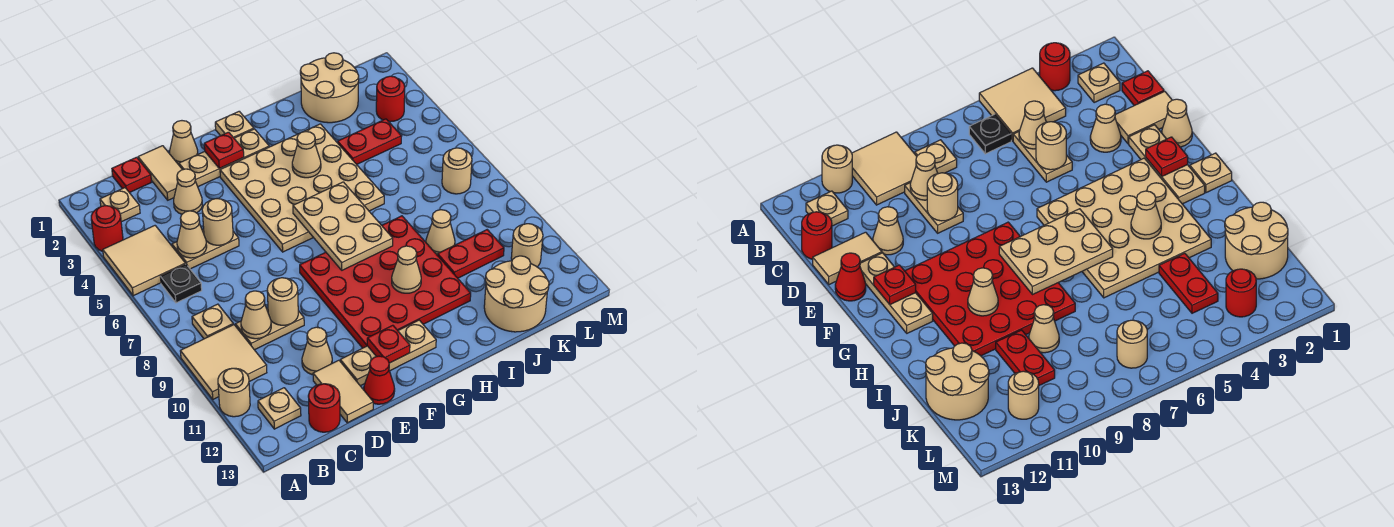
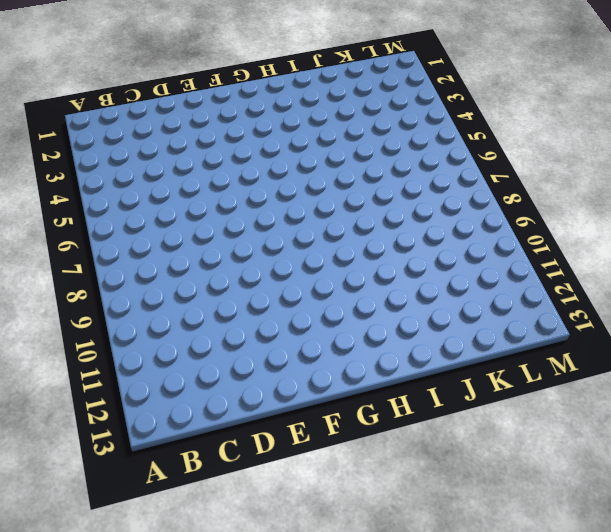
none -> red 1x1 round brick [91,206,123,251]
none -> tan 2x2 tile [103,226,185,296]
none -> tan 2x2 tile [180,325,267,399]
none -> tan 1x1 round brick [218,368,250,417]

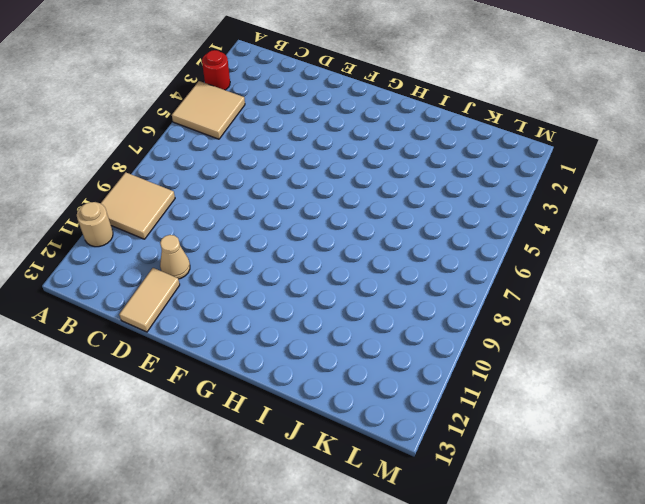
none -> tan 1x1 plate [100,188,140,222]
none -> black 1x1 plate [160,264,202,303]
none -> tan 1x1 plate [192,304,233,339]
none -> tan 1x1 plate [258,388,301,429]

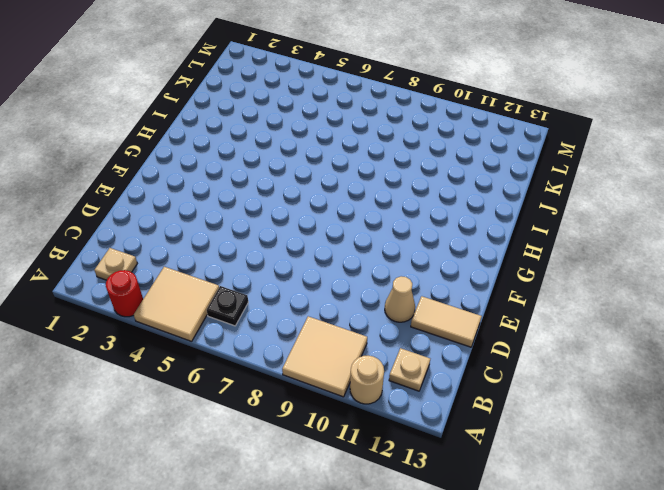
none -> tan 1x1 plate [192,304,233,339]
none -> red 1x1 plate [112,157,151,193]
none -> tan 1x2 plate [172,229,239,269]
none -> tan 1x2 plate [235,308,304,350]

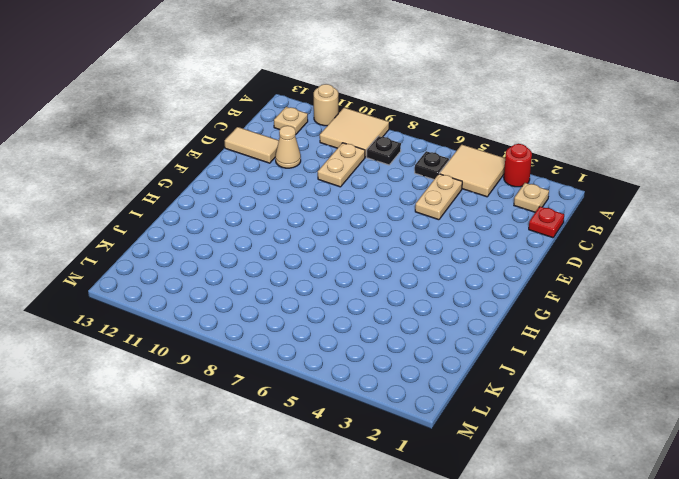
black 1x1 plate [367,136,401,165] -> tan 1x1 plate [192,304,233,339]
none -> red 1x1 round brick [308,384,340,432]
none -> tan 1x2 tile [138,146,182,200]
none -> tan 1x1 cone [174,169,202,214]
none -> tan 1x1 cone [170,121,198,165]

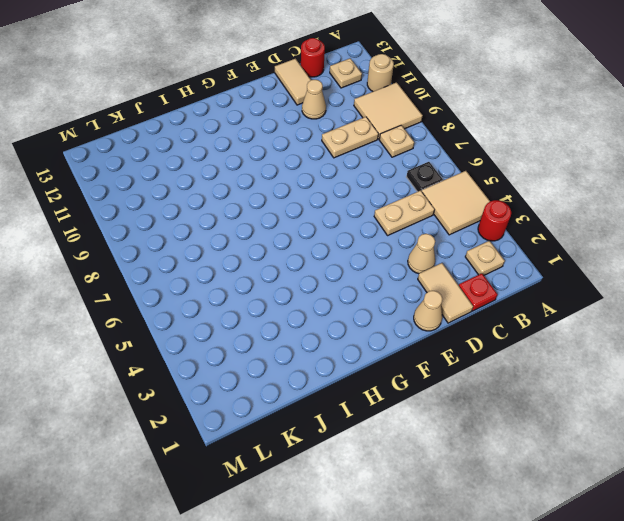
none -> tan 1x3 plate [179,129,269,187]
none -> tan 1x3 plate [340,320,436,386]
none -> red 1x1 cone [364,356,395,404]
none -> tan 4x4 plate [220,124,384,252]

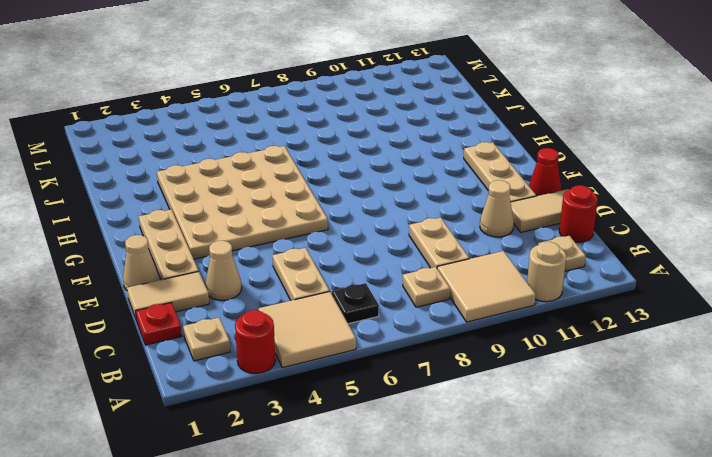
none -> red 4x4 plate [300,216,471,348]
none -> tan 1x1 plate [215,111,254,138]
none -> tan 2x2 round brick [300,53,359,123]
none -> red 1x2 plate [338,119,402,164]

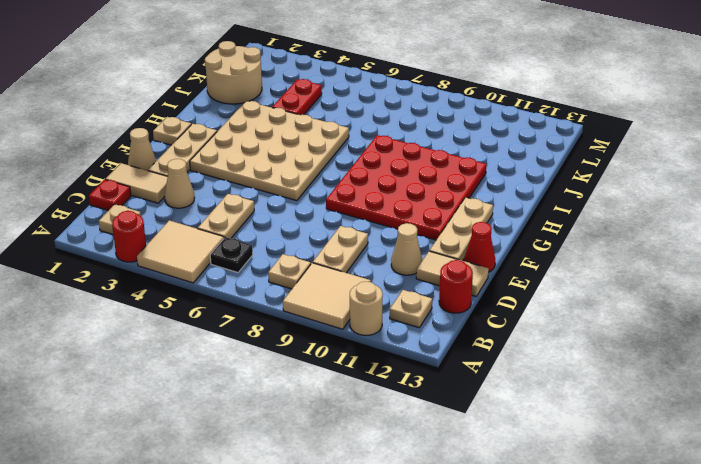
none -> tan 1x1 cone [426,210,455,255]
none -> red 1x2 plate [437,230,504,278]
none -> tan 2x2 round brick [484,256,549,332]
none -> red 1x1 round brick [376,76,405,122]

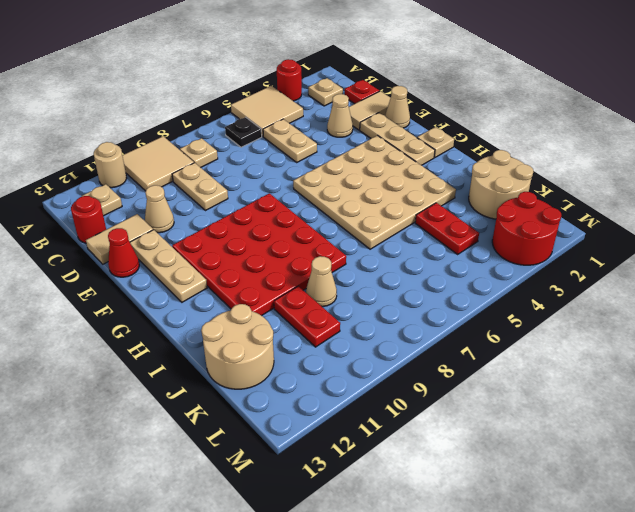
red 2x2 round brick [492,192,561,265] -> red 1x1 round brick [376,76,405,122]
none -> tan 1x1 round brick [442,148,472,194]
none -> tan 1x1 round brick [511,224,543,267]
none -> tan 1x1 cone [177,211,207,258]
none -> tan 1x1 cone [241,291,271,339]

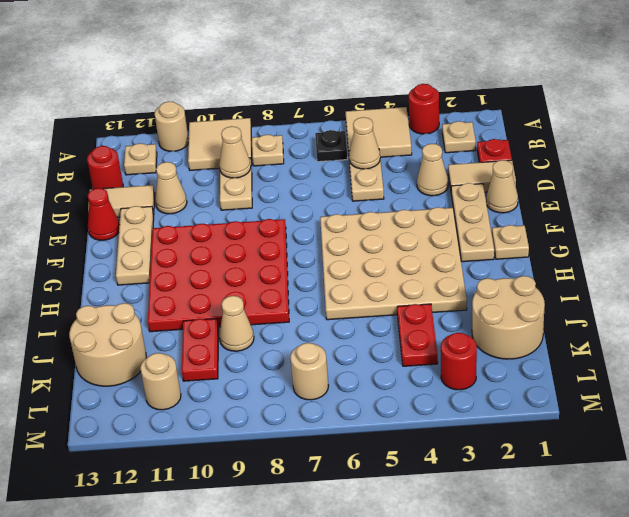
none -> tan 1x1 round brick [202,199,233,245]
none -> tan 1x1 round brick [267,278,298,325]
none -> red 1x1 plate [204,132,244,168]
none -> red 1x1 plate [367,325,410,363]

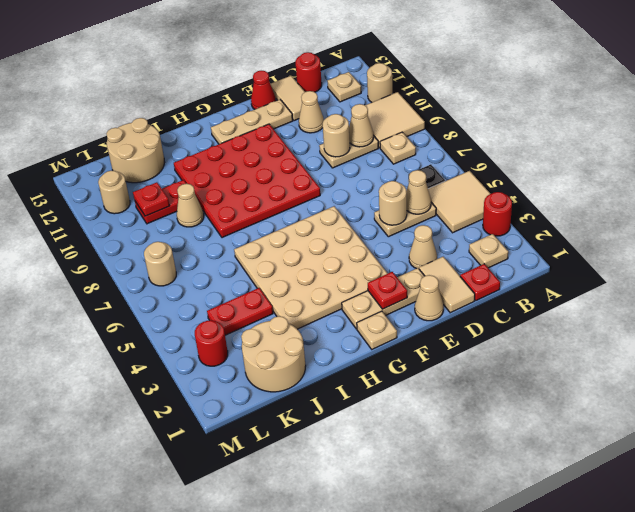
red 1x1 plate [133,182,170,216] -> red 1x1 plate moved to [367,325,410,363]
none -> tan 2x3 plate [293,182,393,270]
none -> tan 1x1 cone [292,132,321,178]
none -> tan 1x1 cone [392,246,421,293]

